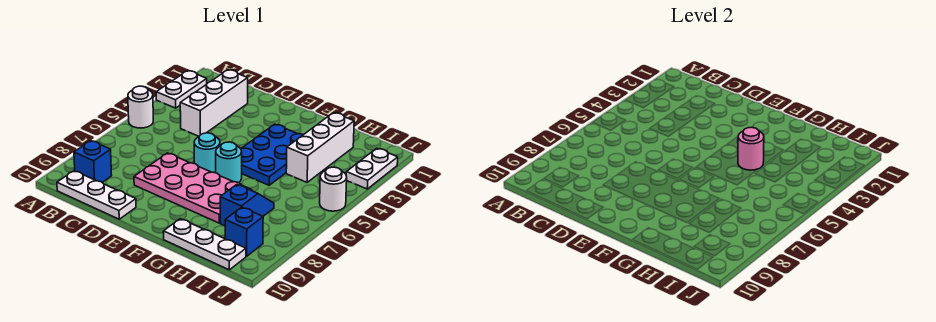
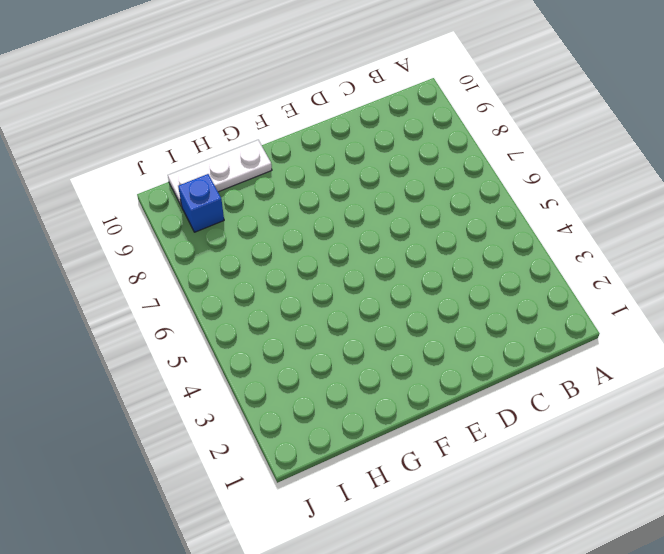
none -> white 1x2 plate [156,71,207,108]
none -> white 1x1 round brick [128,86,153,128]
none -> blue 1x1 brick [74,141,112,182]

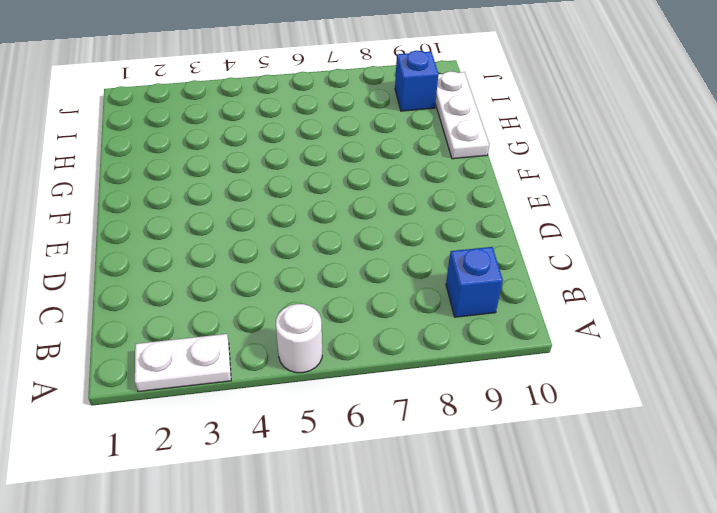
none -> white 1x3 plate [57,171,136,219]
none -> white 1x3 brick [180,70,248,136]
none -> pink 2x4 plate [134,153,252,223]

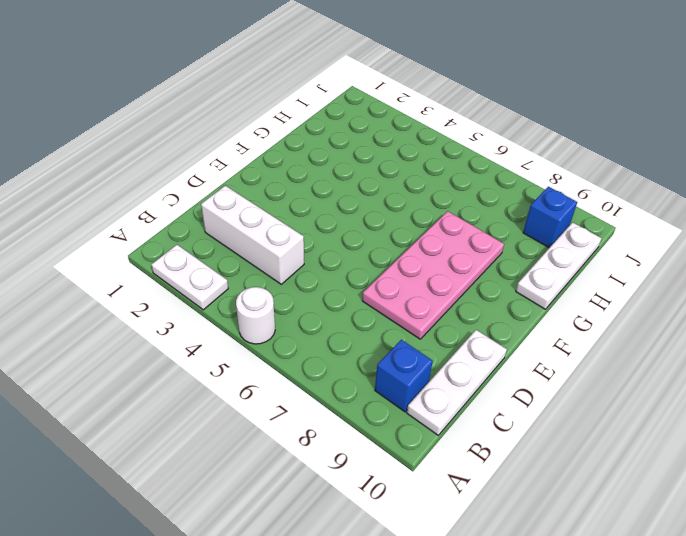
none -> cyan 1x1 round brick [194,133,220,173]
none -> blue 2x3 plate [241,124,303,185]
none -> cyan 1x1 round brick [216,142,242,183]

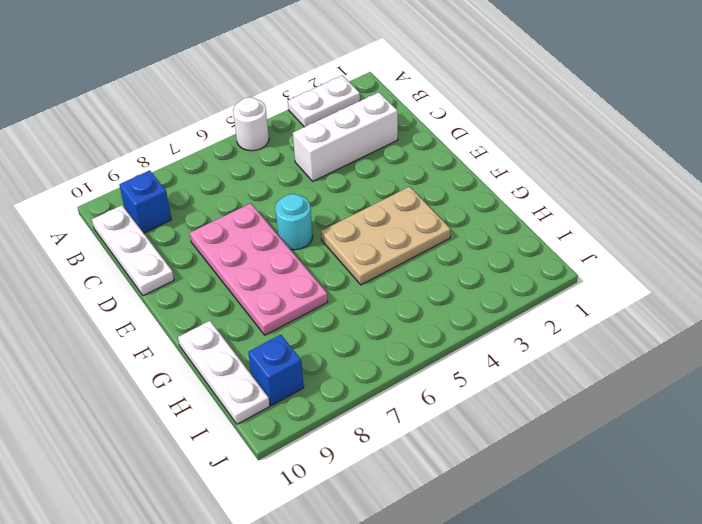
tan 2x3 plate [321,187,451,285] -> blue 2x3 plate [241,124,303,185]
none -> cyan 1x1 round brick [216,142,242,183]
none -> white 1x3 brick [286,113,354,182]
none -> blue 1x2 slope [220,185,274,226]

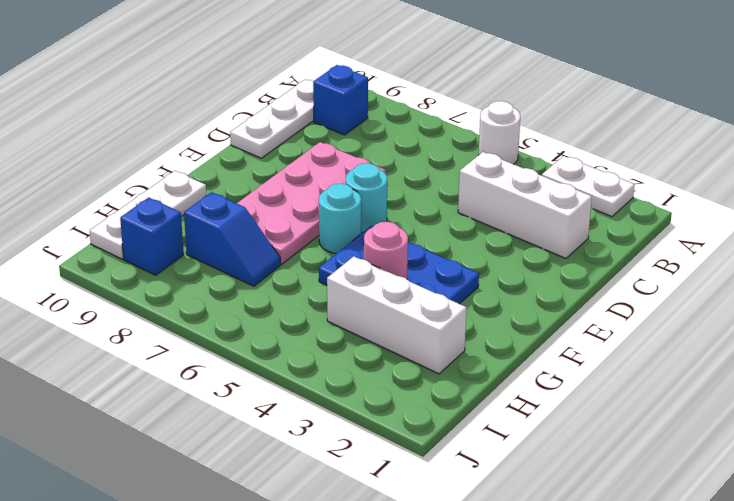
none -> white 1x2 plate [346,148,398,189]
none -> white 1x1 round brick [320,167,347,211]

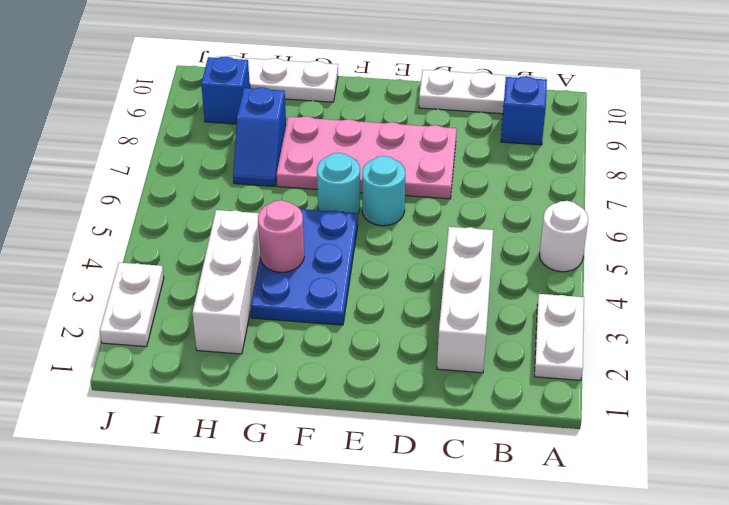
none -> white 1x1 round brick [320,167,347,211]

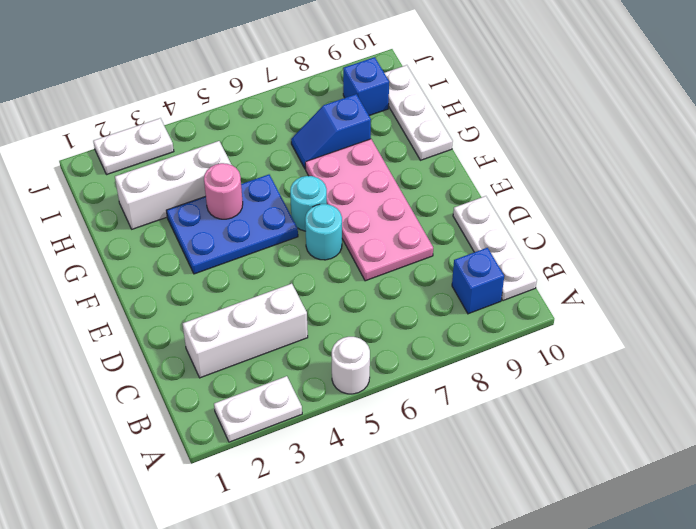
none -> white 1x1 round brick [320,167,347,211]

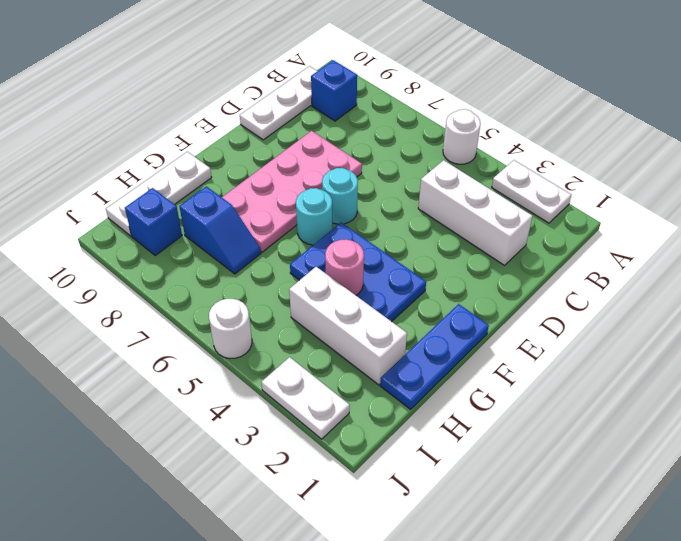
blue 1x3 plate [380,304,489,409] -> none

